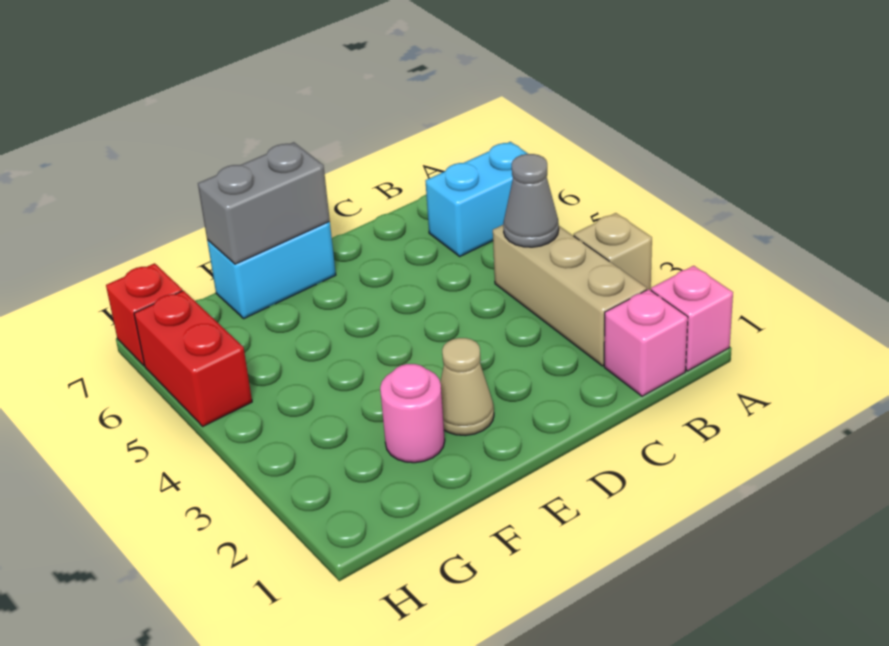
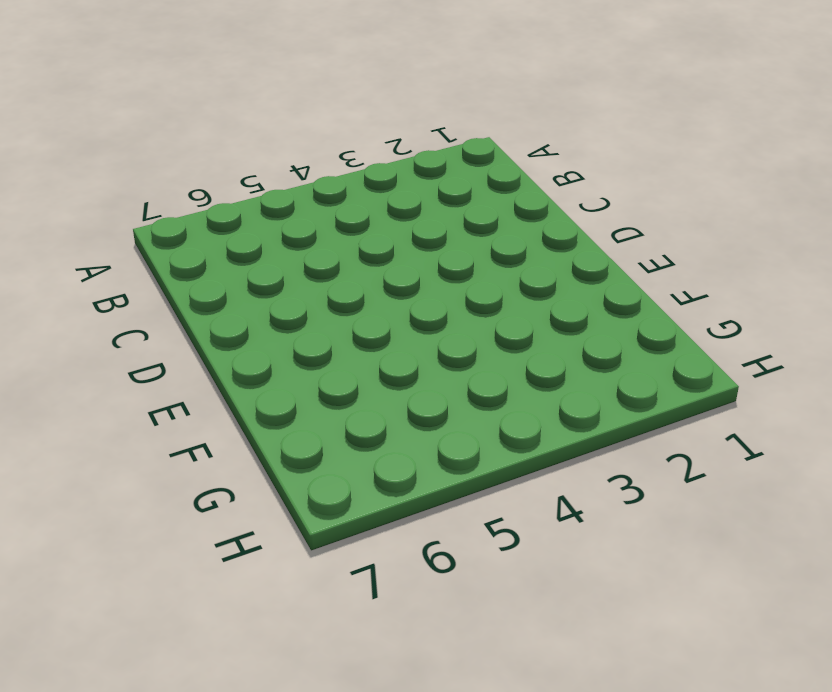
none -> pink 1x1 brick [651,266,733,371]
none -> tan 1x1 brick [574,213,652,290]
none -> cyan 1x2 brick [426,142,528,256]

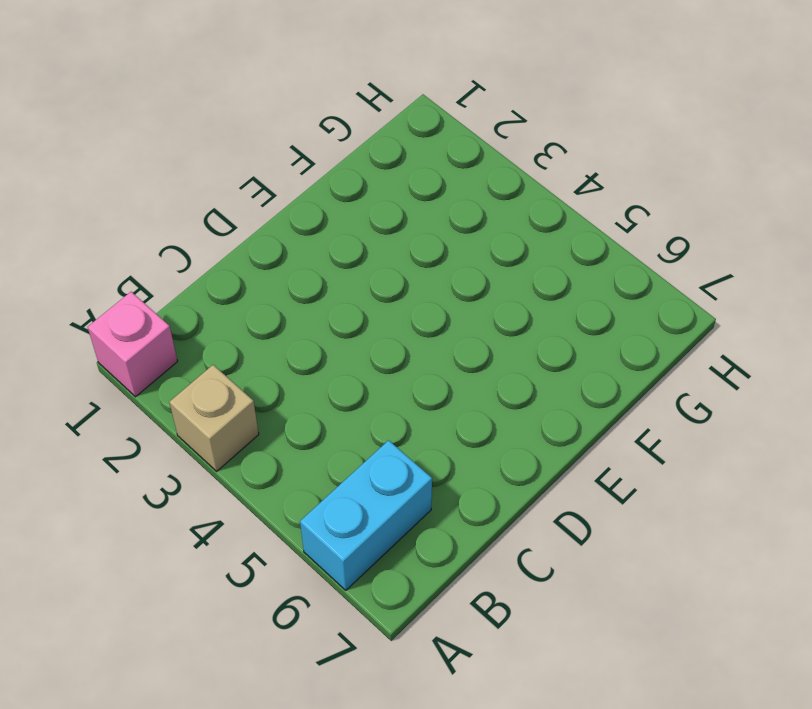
none -> pink 1x1 brick [604,289,688,396]
none -> tan 1x3 brick [493,225,647,366]
none -> tan 1x1 cone [440,338,494,436]

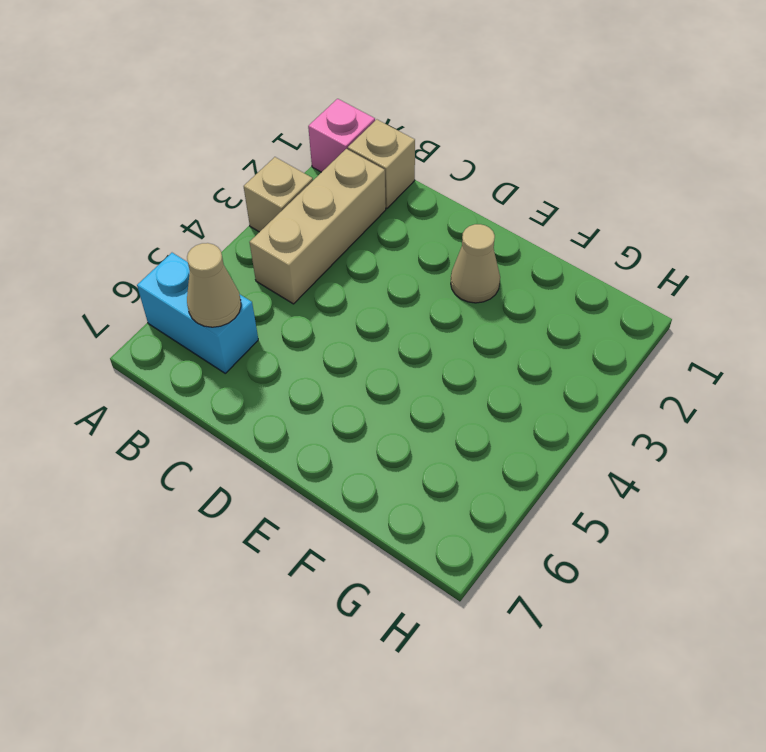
tan 1x1 brick [348,119,415,209] -> pink 1x1 brick [604,289,688,396]
tan 1x1 cone [187,243,241,327] -> none
none -> cyan 1x2 brick [207,222,336,318]
none -> pink 1x1 round brick [380,364,445,463]
none -> red 1x2 brick [134,291,252,426]

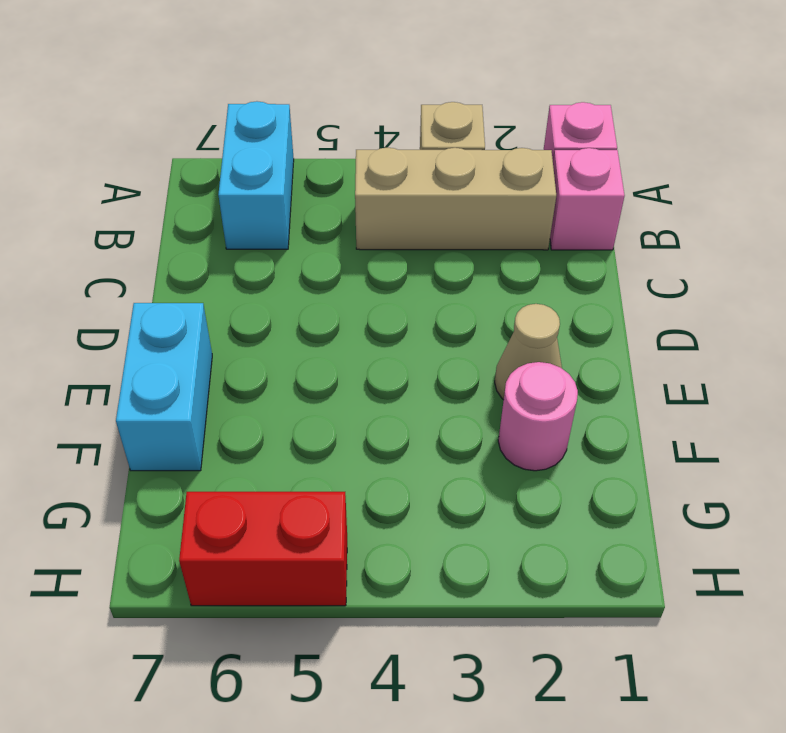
none -> red 1x1 brick [106,263,182,366]
none -> grey 1x1 cone [503,154,559,247]
none -> grey 1x2 brick [198,142,330,264]

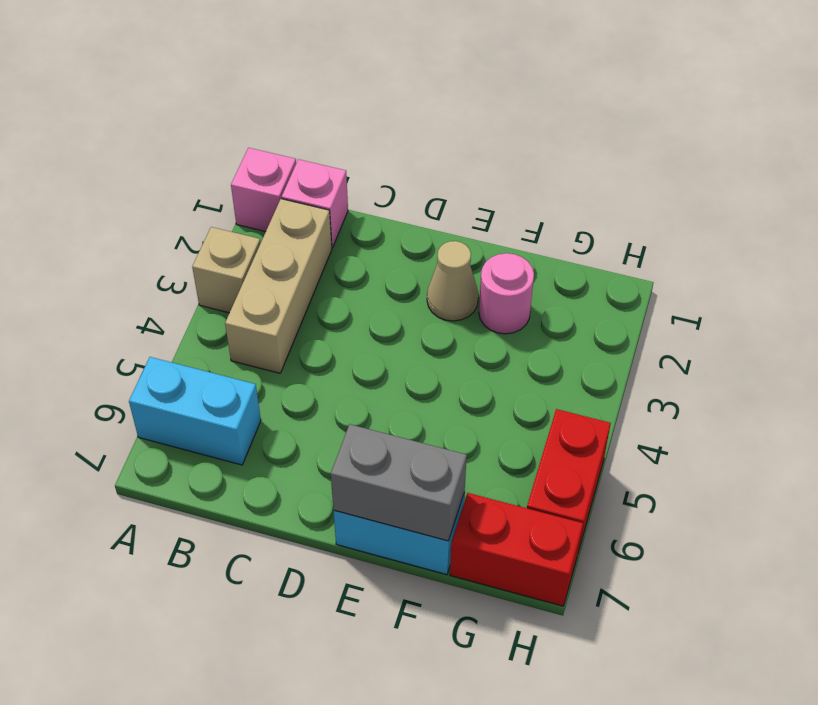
red 1x2 brick [450,493,583,606] -> red 1x1 brick [106,263,182,366]
none -> grey 1x1 cone [503,154,559,247]

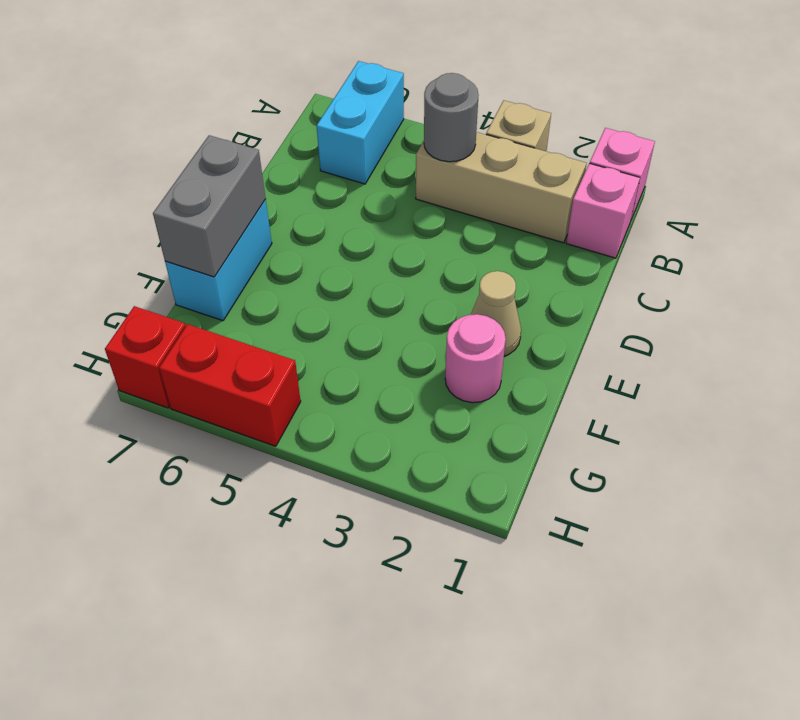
grey 1x1 round brick [424,73,479,162] -> grey 1x1 cone [503,154,559,247]

